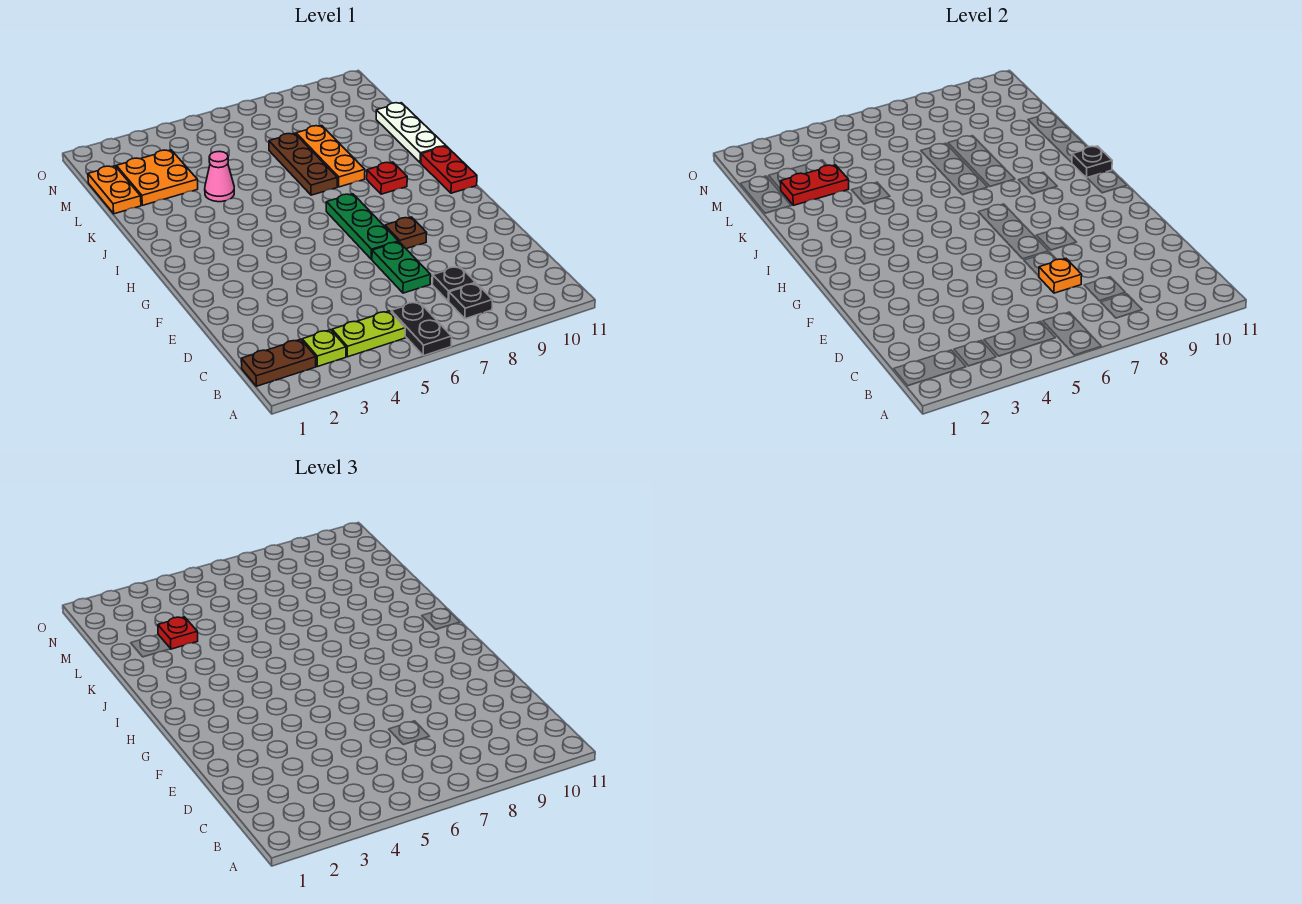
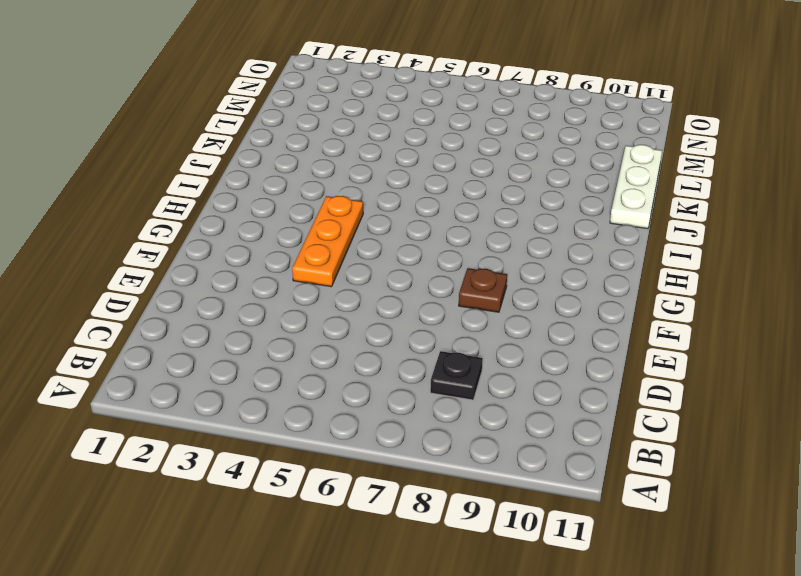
orange 1x3 plate [292,196,363,287] -> orange 1x3 plate moved to [296,126,365,187]
none -> black 1x2 plate [391,302,452,356]
none -> brown 1x2 plate [241,339,316,386]
none -> lime 1x1 plate [302,330,346,367]

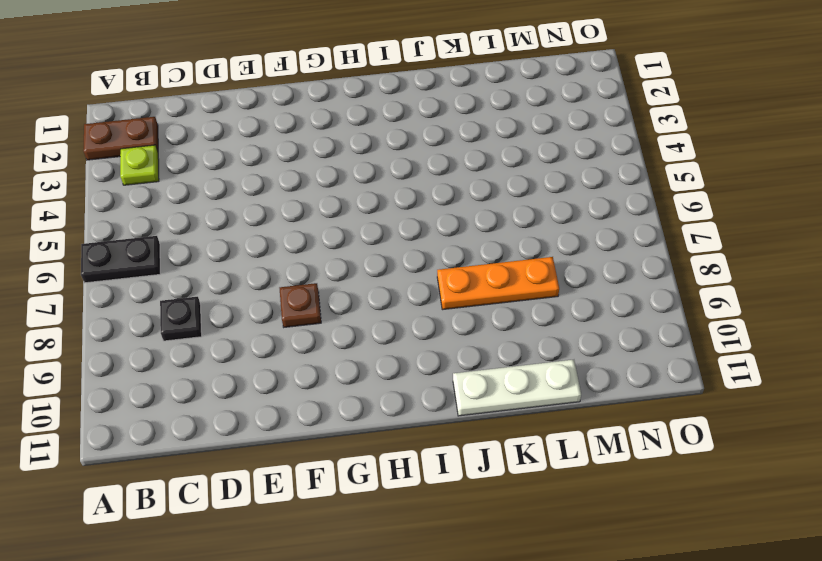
brown 1x2 plate [83,117,158,160] -> brown 1x2 plate turned to [241,339,316,386]
none -> lime 1x2 plate [332,311,405,357]
none -> black 1x1 plate [449,283,492,319]
none -> green 1x2 plate [372,242,431,293]

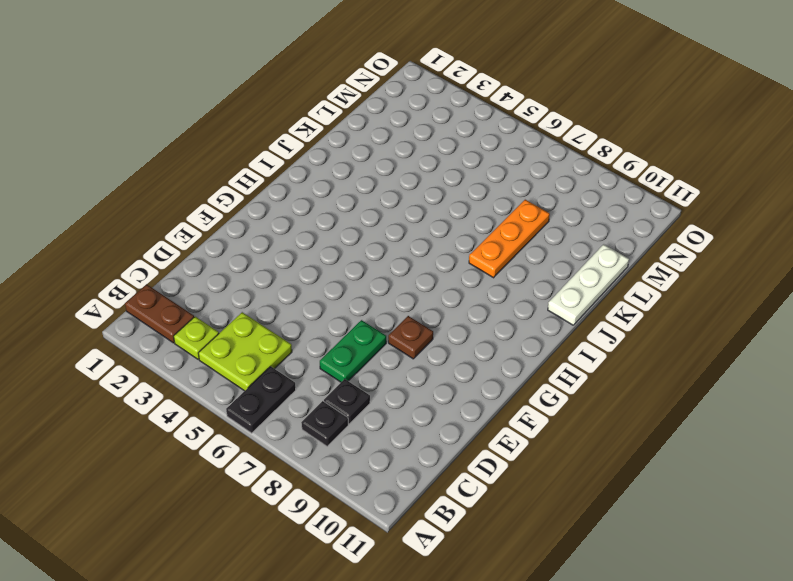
lime 2x2 plate [198,312,292,391] -> lime 1x2 plate [332,311,405,357]
none -> green 1x3 plate [326,194,398,259]
none -> red 1x2 plate [421,146,477,193]
none -> red 1x1 plate [367,162,407,194]

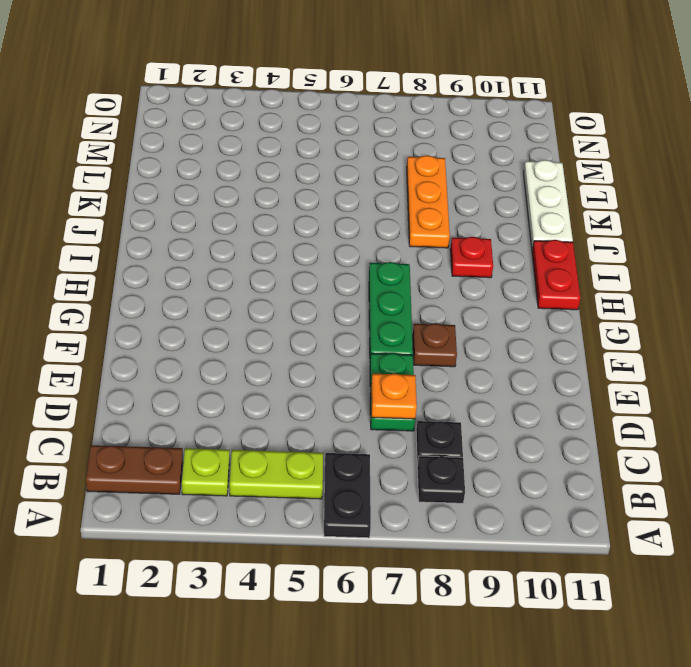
none -> brown 1x3 plate [269,133,337,195]
none -> pink 1x1 cone [205,151,234,202]
none -> orange 1x2 plate [88,166,141,214]

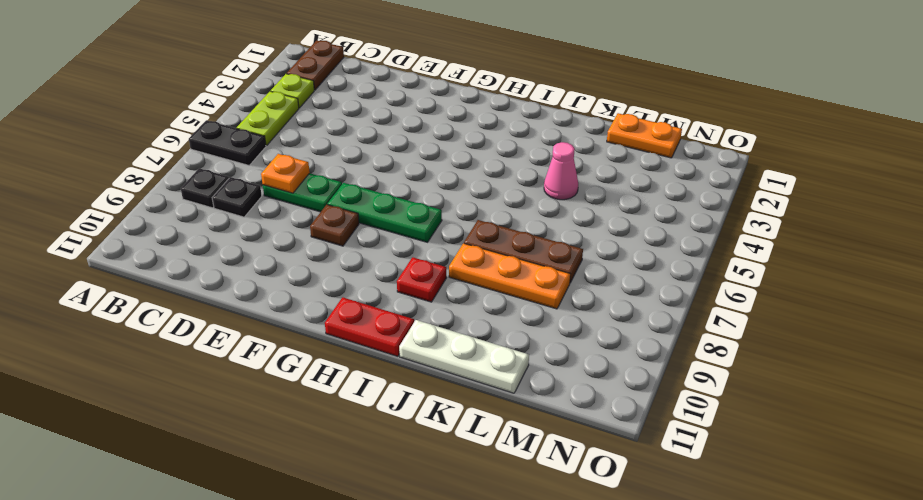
none -> orange 2x2 plate [116,150,198,205]
none -> black 1x1 plate [1072,146,1112,178]
none -> red 1x2 plate [780,165,849,205]

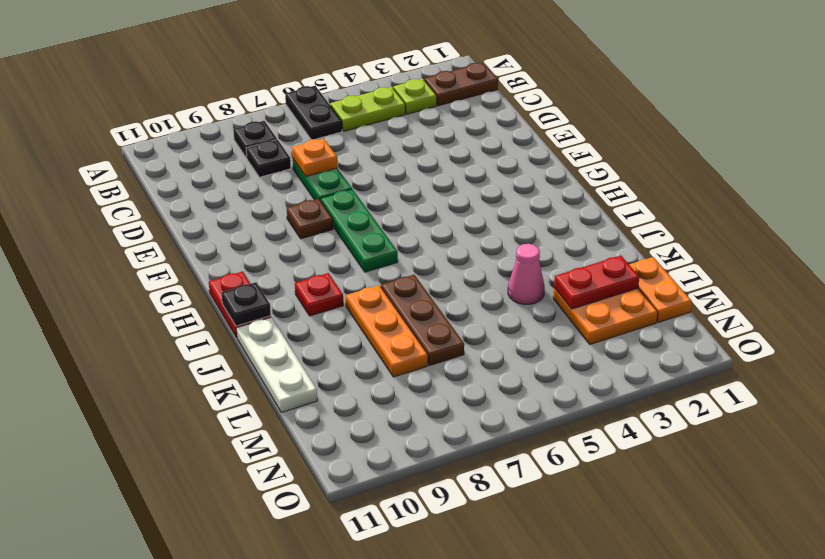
none -> red 1x1 plate [158,617,198,649]

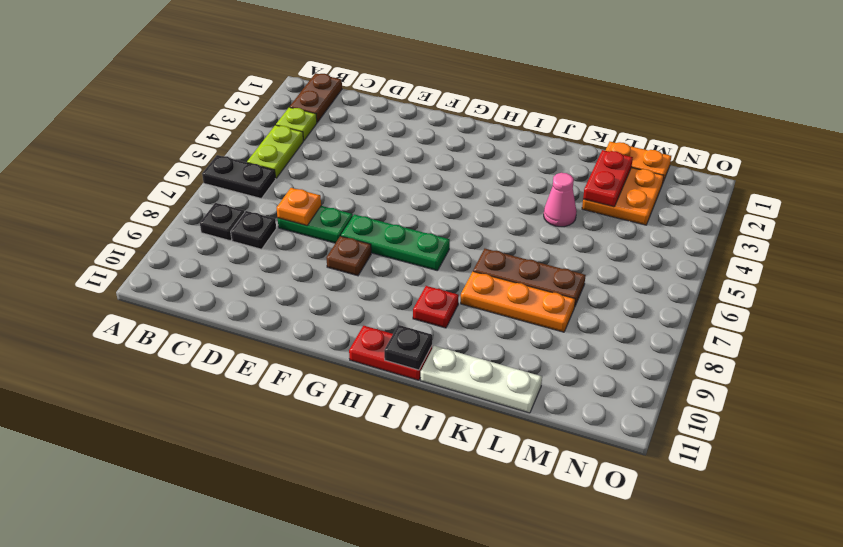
none -> red 1x1 plate [158,617,198,649]

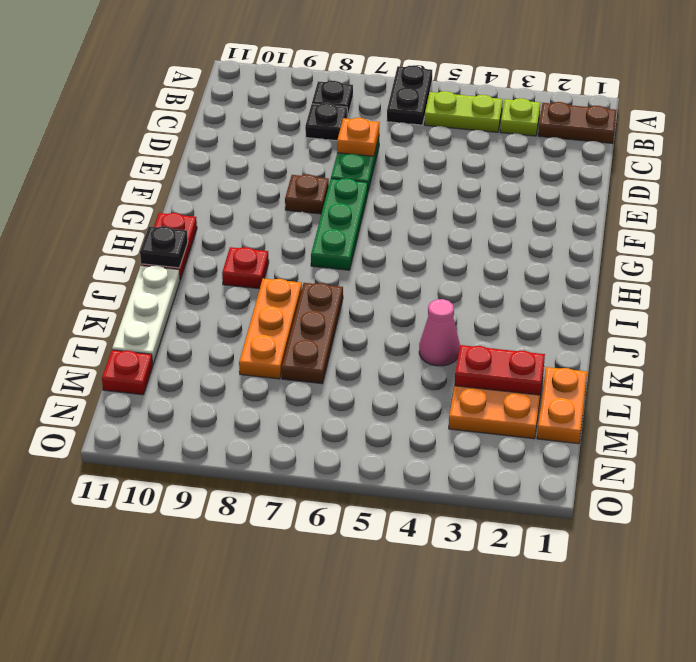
red 1x1 plate [102,350,153,395] -> red 1x1 plate moved to [158,617,198,649]

